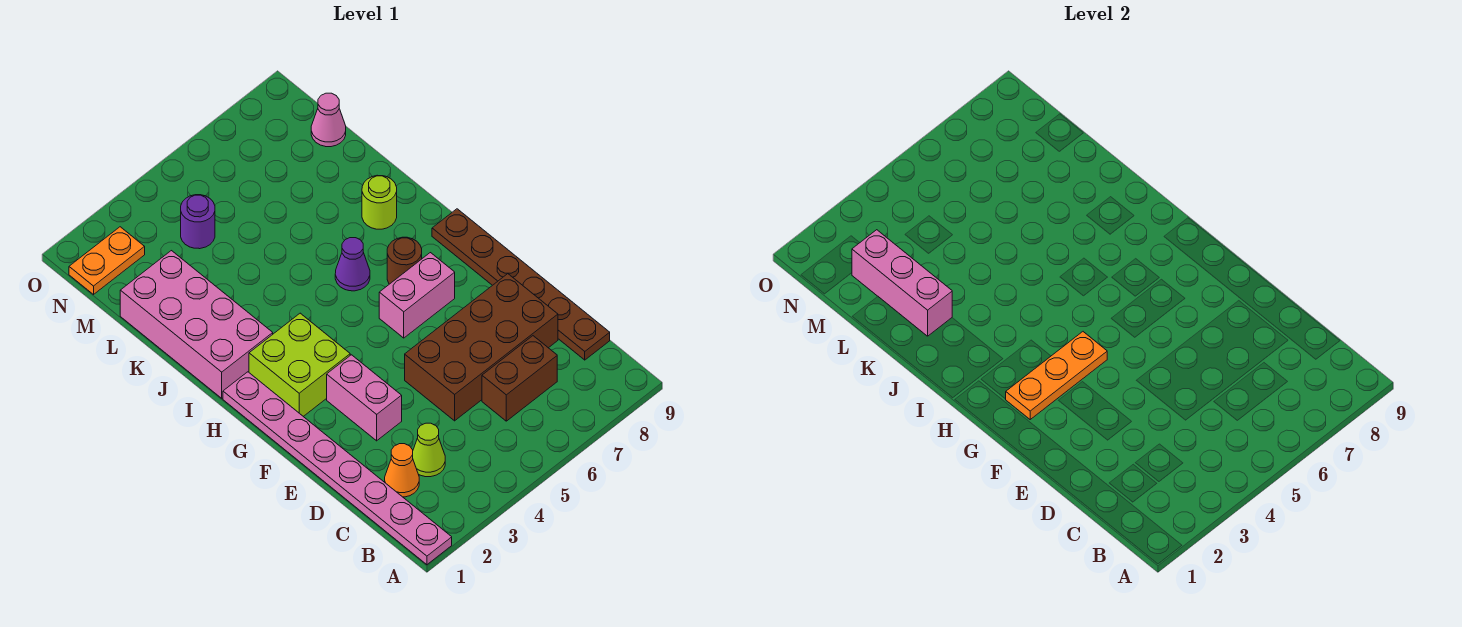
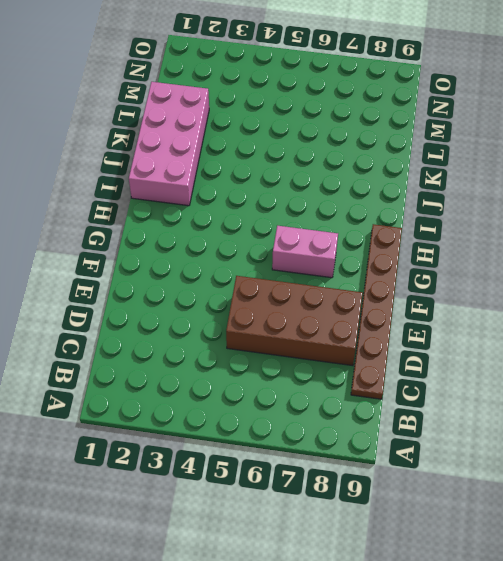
none -> pink 1x8 plate [223,372,452,565]
none -> orange 1x1 cone [385,444,419,497]
none -> lime 1x1 cone [413,423,445,477]

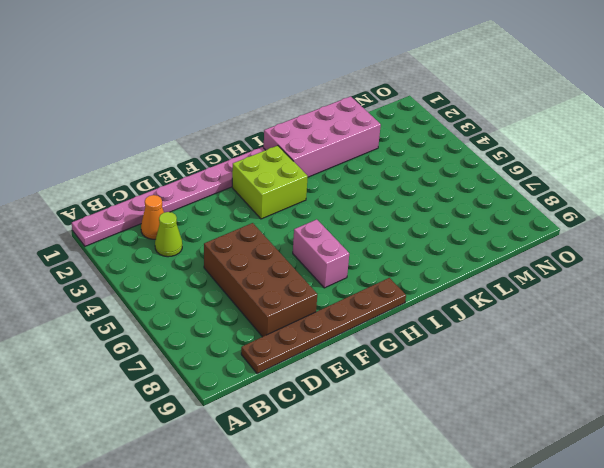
none -> brown 1x2 brick [482,336,557,421]
none -> pink 1x2 brick [327,355,402,441]
none -> brown 1x1 round brick [387,237,422,284]

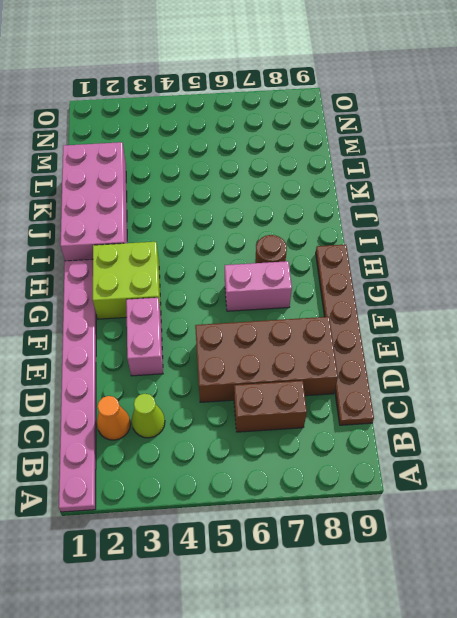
none -> purple 1x1 cone [335,238,370,291]
none -> lime 1x1 round brick [362,175,397,229]
none -> purple 1x1 round brick [181,195,215,249]

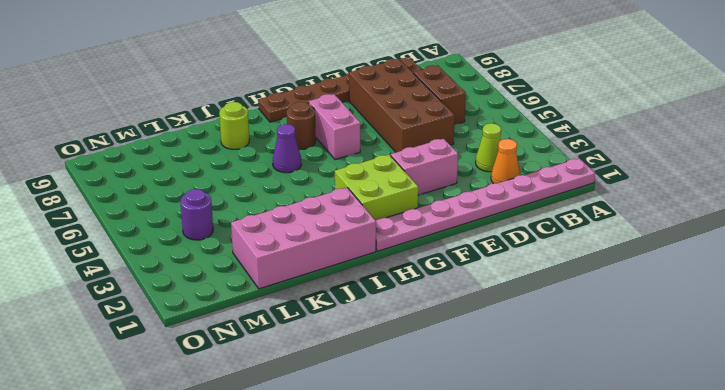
none -> pink 1x1 cone [311,93,346,147]
none -> orange 1x2 plate [69,227,145,294]
none -> orange 1x3 plate [1006,332,1107,419]

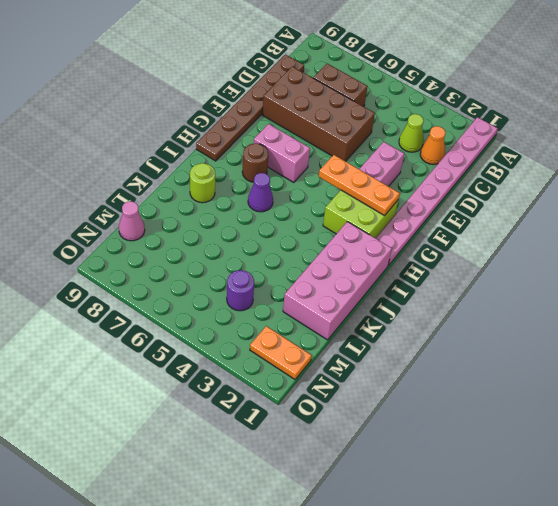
none -> pink 1x3 brick [852,230,952,336]

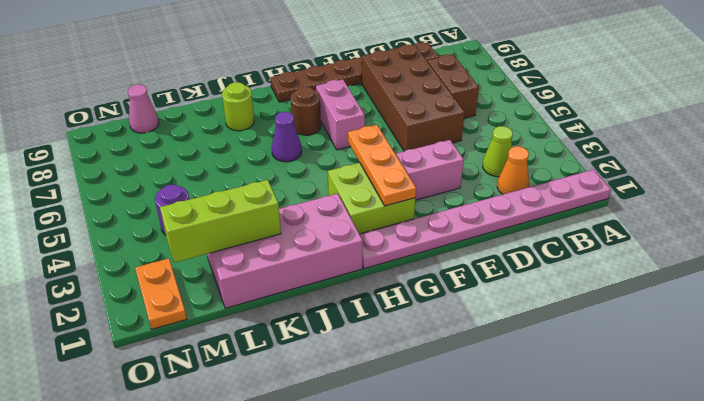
lime 1x3 brick [160,180,281,263] -> pink 1x3 brick [852,230,952,336]

